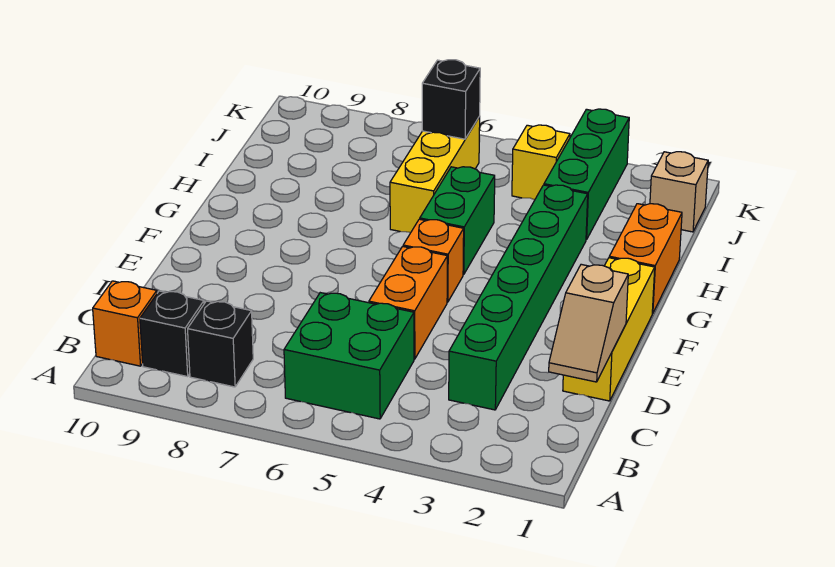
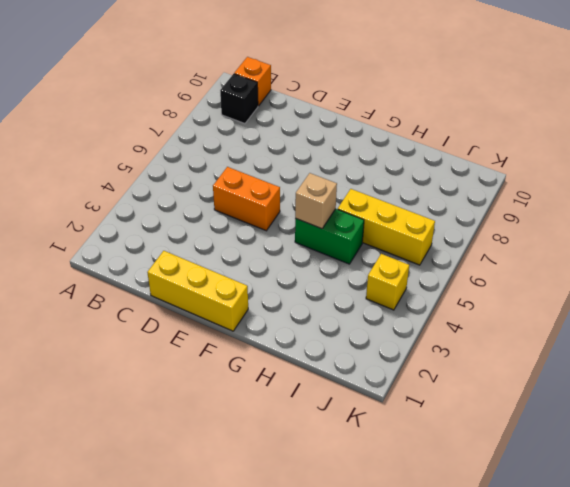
tan 1x1 brick [295,173,337,229] -> tan 1x1 brick moved to [650,152,708,232]
none -> green 2x2 brick [284,293,414,419]
none -> black 1x1 brick [188,301,253,387]
none -> green 1x6 brick [449,185,588,410]

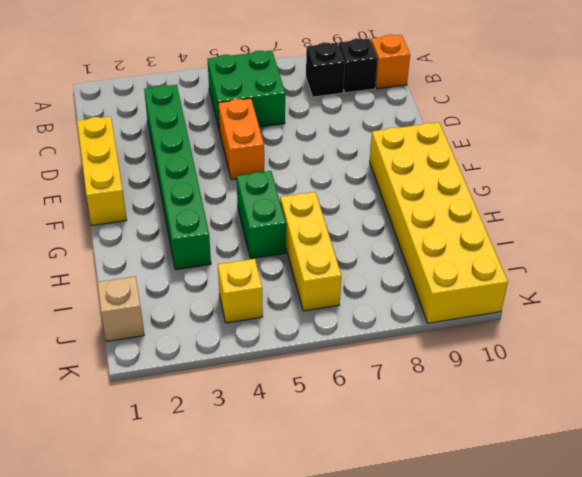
yellow 2x6 brick [370,122,508,323] -> none
none -> orange 1x1 brick [403,219,464,302]
none -> orange 1x2 brick [609,204,682,314]
none -> green 1x3 brick [544,109,629,240]

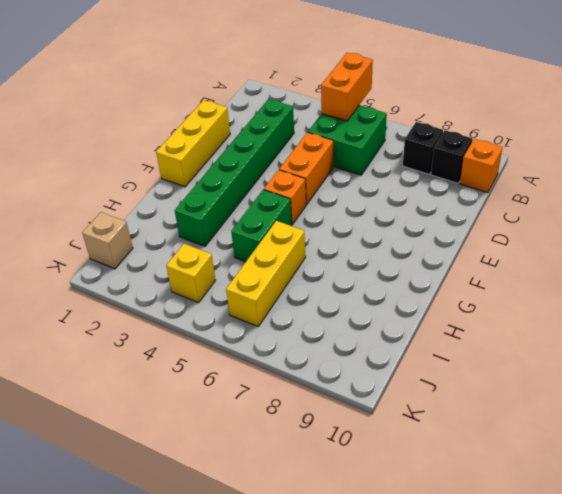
orange 1x2 brick [321,53,373,121] -> orange 1x2 brick moved to [609,204,682,314]
none -> green 1x3 brick [544,109,629,240]
none -> tan 1x2 slope [549,264,628,382]
none -> black 1x1 brick [422,60,480,139]

